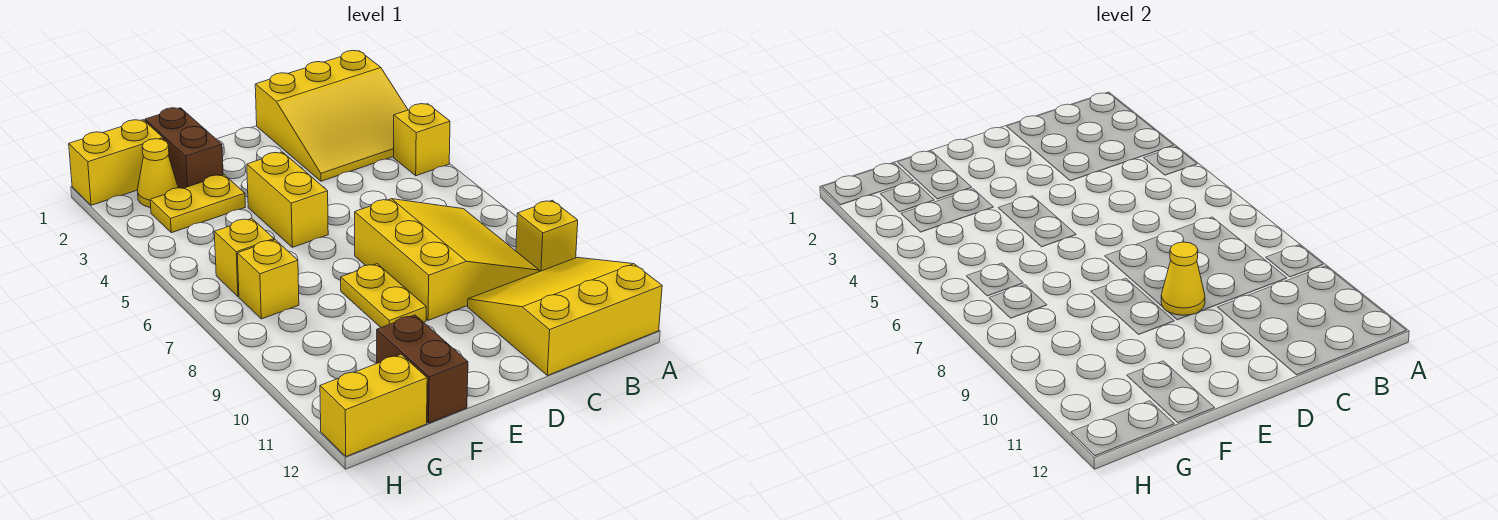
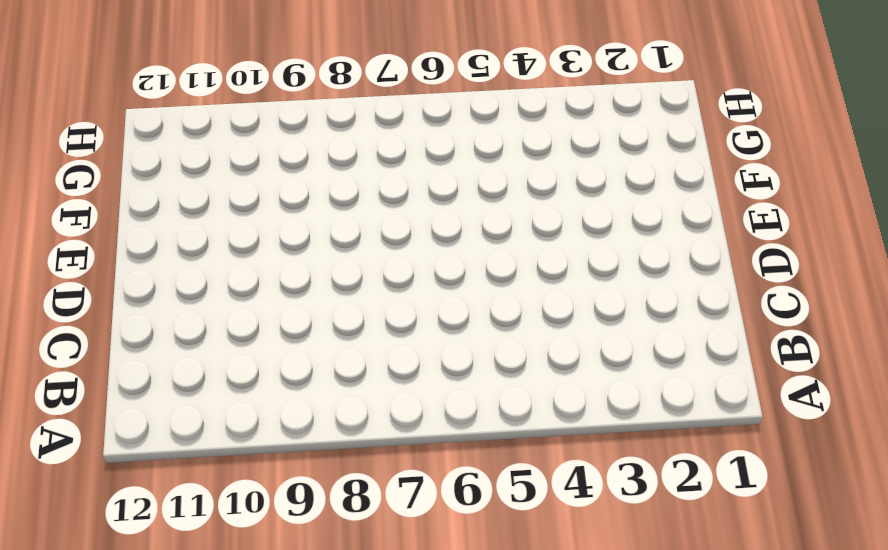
none -> yellow 3x3 slope [255,50,408,181]
none -> yellow 1x1 brick [394,104,450,176]
none -> yellow 1x1 brick [516,200,578,272]

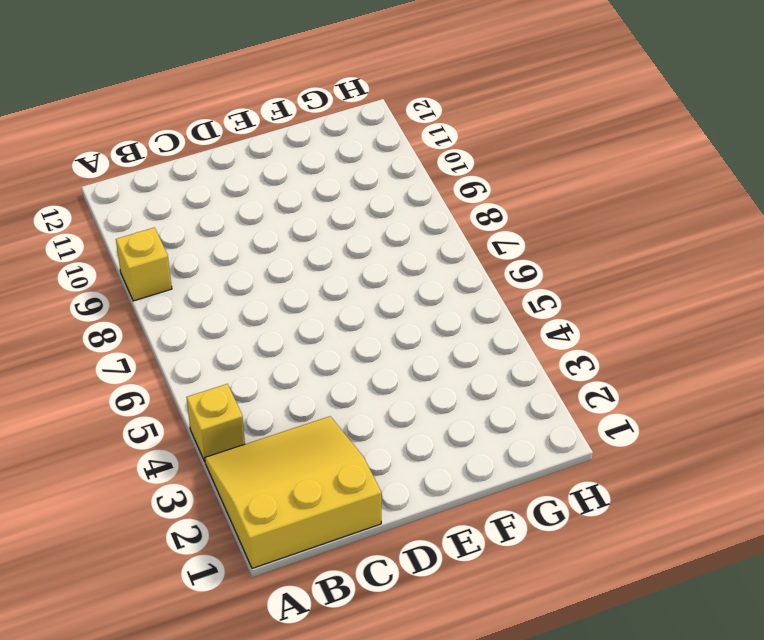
none -> yellow 3x3 slope [468,257,662,375]
none -> yellow 3x3 slope [355,199,539,320]
none -> yellow 1x2 brick [247,152,328,247]

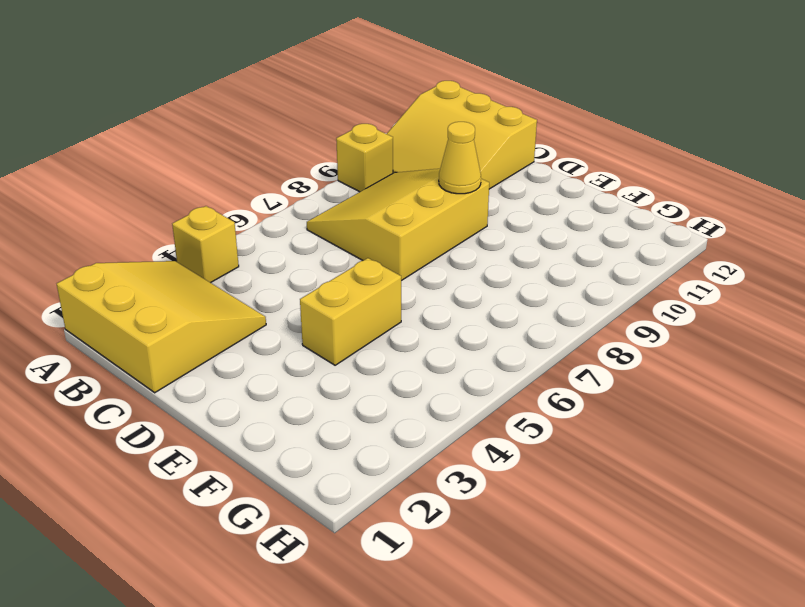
none -> yellow 1x2 plate [341,264,426,328]
none -> brown 1x2 brick [145,108,223,188]
none -> yellow 1x2 plate [150,175,245,233]

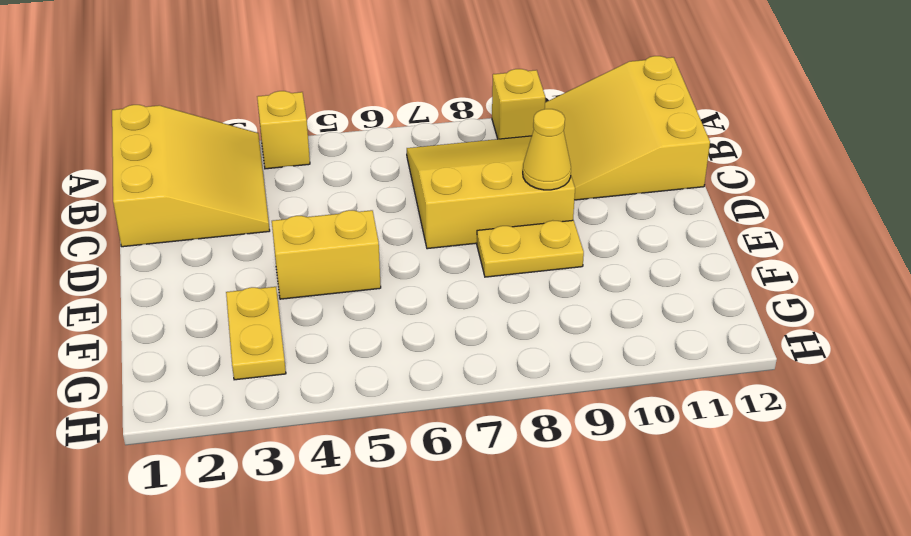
none -> brown 1x2 brick [145,108,223,188]
none -> brown 1x2 brick [377,315,468,423]
none -> yellow 1x2 brick [69,120,163,205]

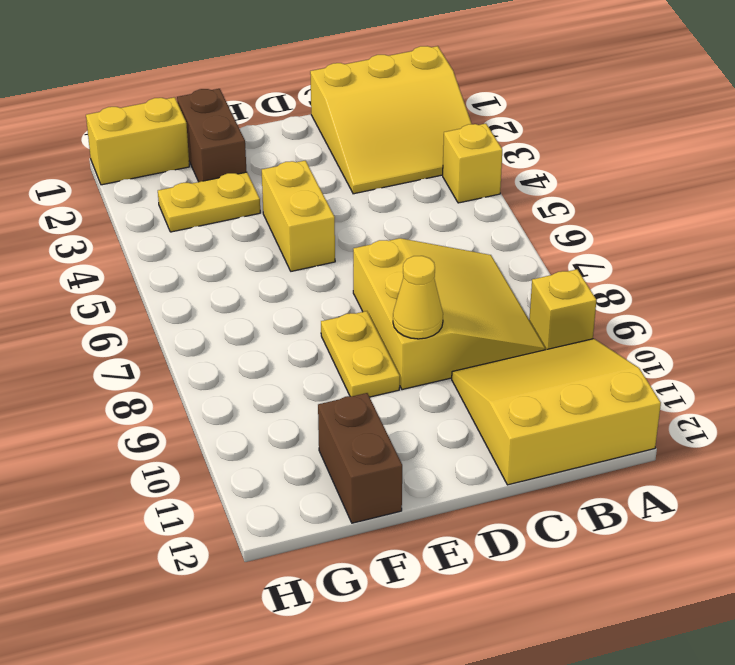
none -> yellow 1x1 cone [137,139,178,208]
none -> yellow 1x1 brick [214,218,274,297]
none -> yellow 1x1 brick [237,240,299,319]

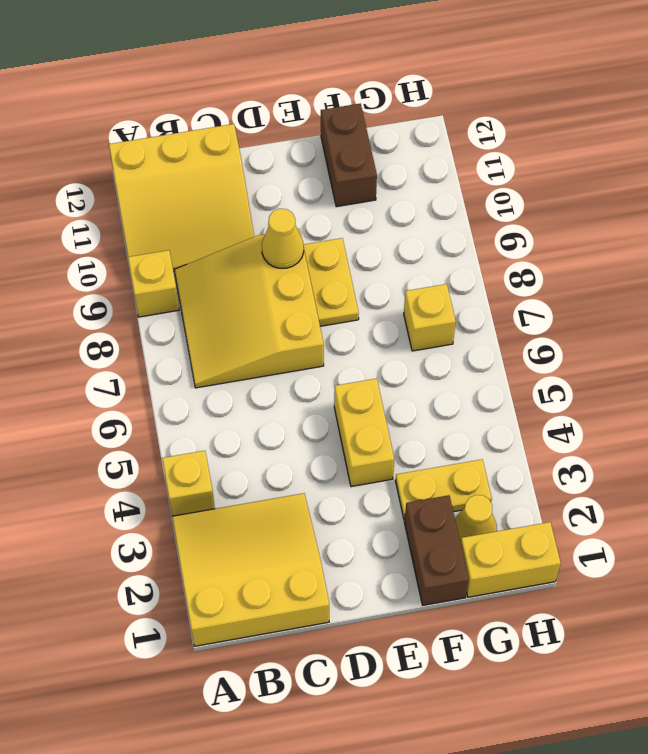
none -> yellow 1x1 brick [214,218,274,297]
none -> yellow 1x2 brick [320,354,427,456]

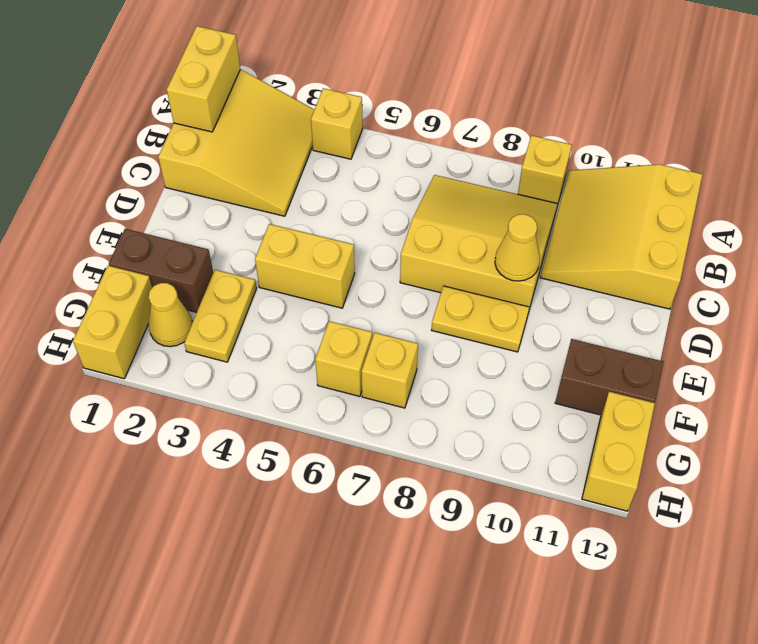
yellow 1x2 brick [167,26,240,132] -> none

